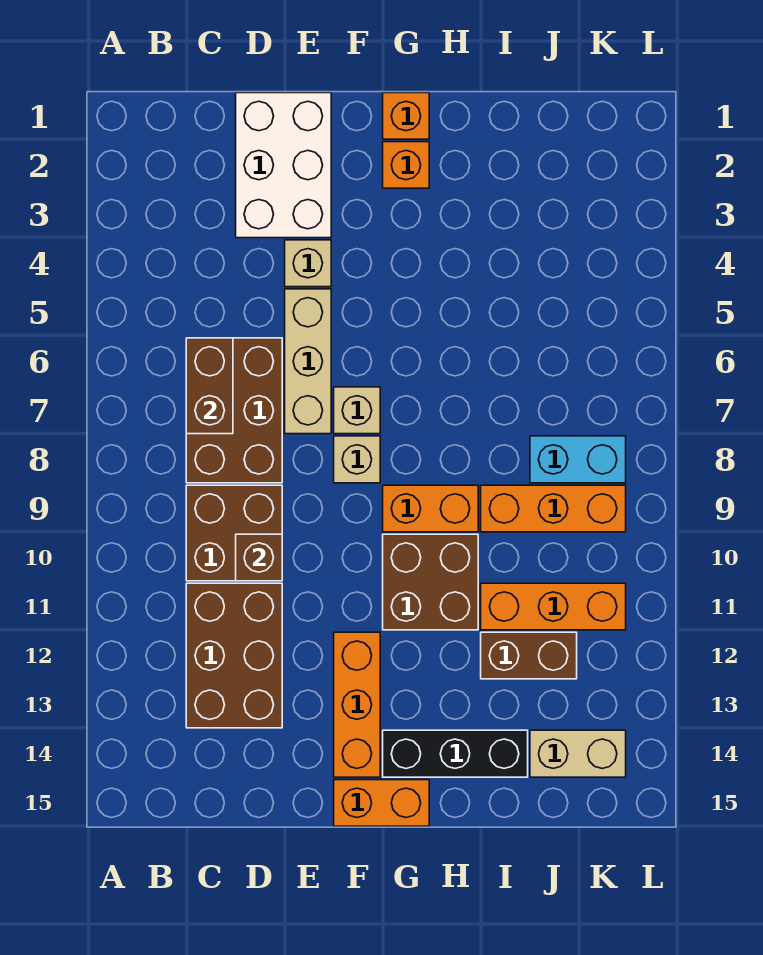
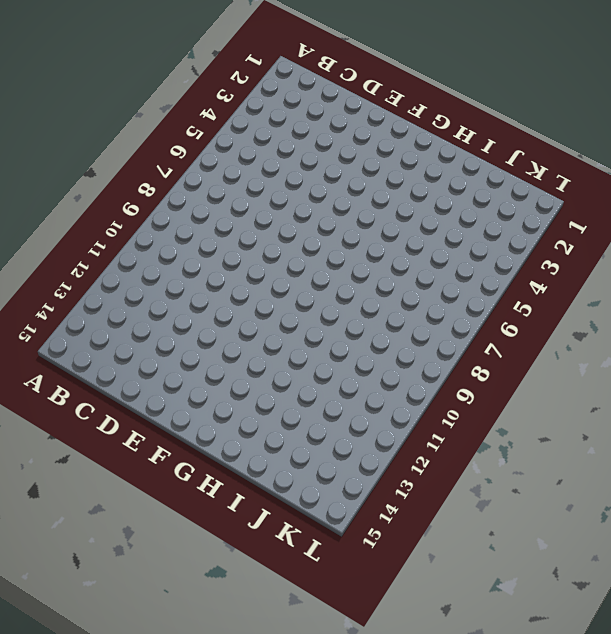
none -> brown 2x3 brick [186,338,282,483]
none -> brown 2x2 brick [186,485,282,581]
none -> brown 2x3 brick [186,583,282,728]

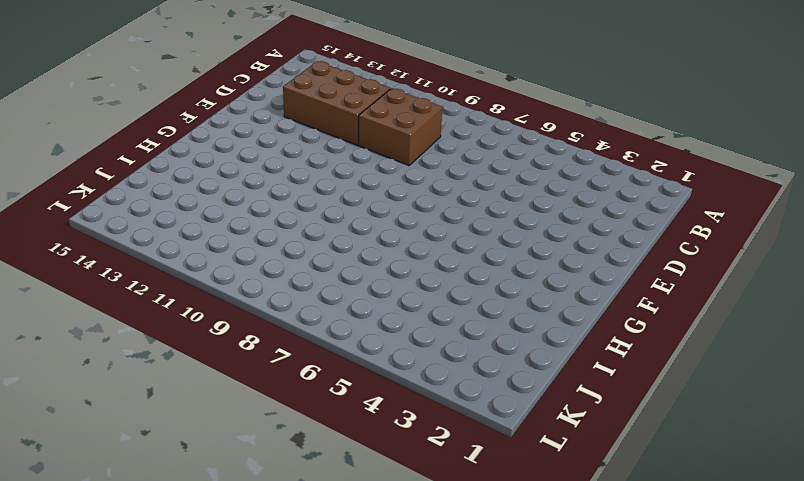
none -> brown 2x3 brick [186,338,282,483]
none -> white 2x3 brick [236,93,331,238]
none -> tan 1x1 brick [285,240,331,287]

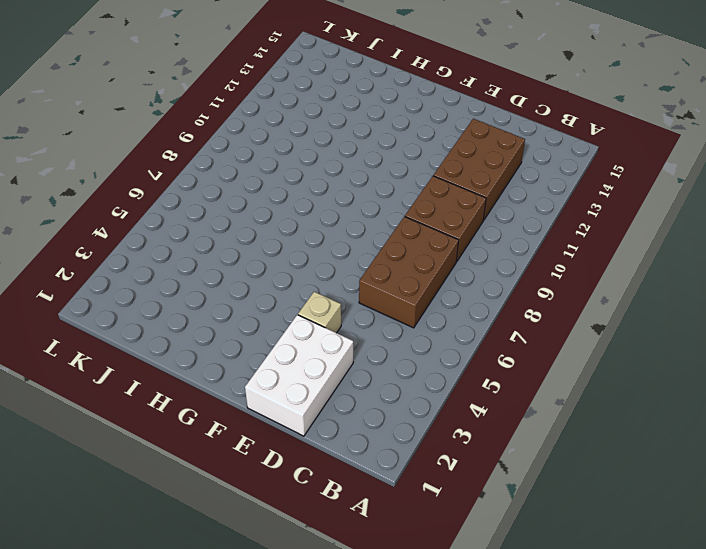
none -> tan 1x3 brick [285,289,331,434]
none -> tan 1x1 brick [334,387,380,434]
none -> tan 1x1 brick [334,436,380,483]

